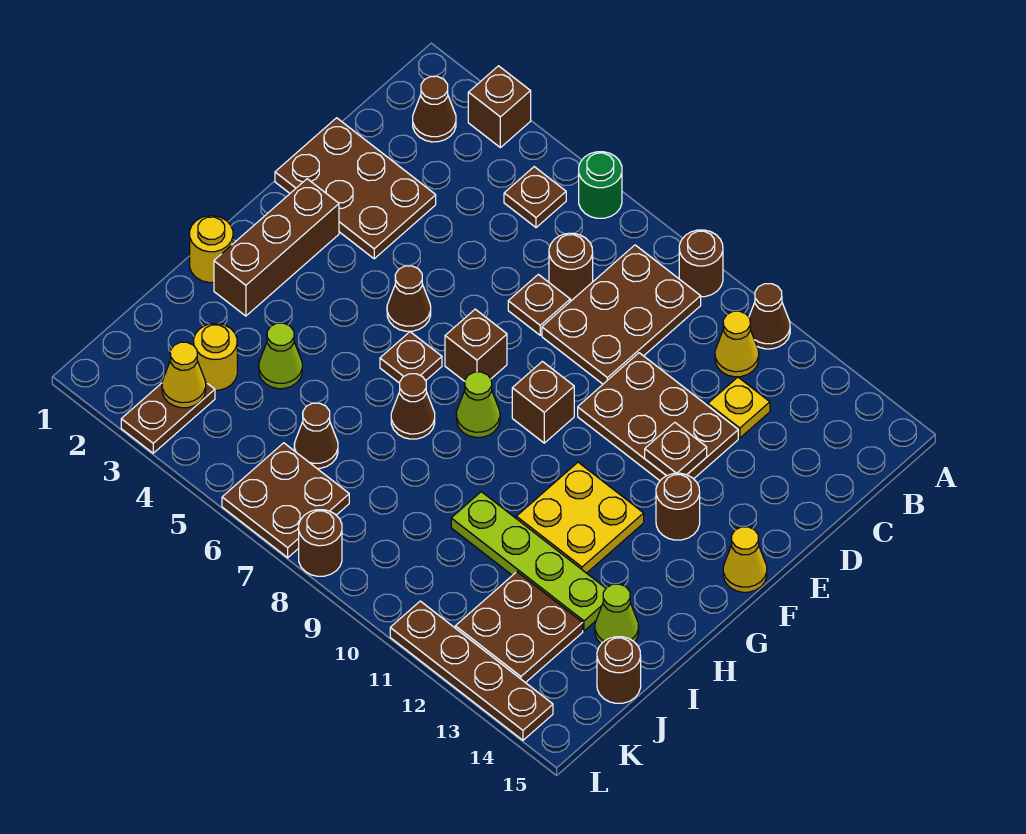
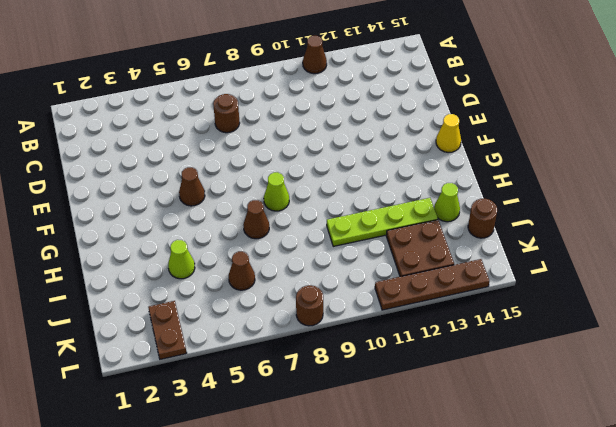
none -> brown 1x1 brick [468,66,531,148]
none -> green 1x1 round brick [579,152,622,218]
none -> brown 1x1 round brick [679,230,723,297]
none -> brown 1x1 cone [413,76,456,142]

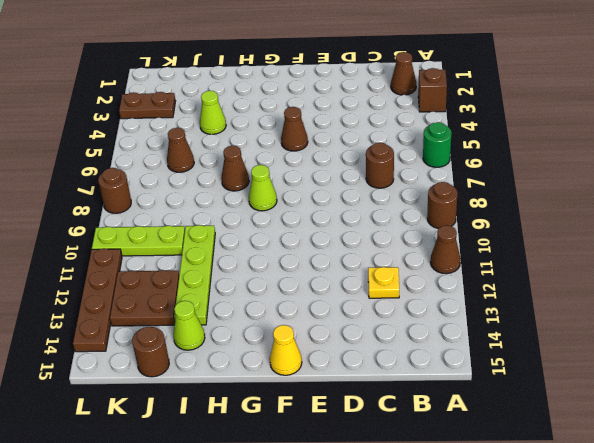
lime 1x3 plate [92,226,185,256] -> none
none -> brown 1x1 plate [504,167,566,228]
none -> brown 2x3 plate [542,245,701,384]
none -> yellow 1x1 cone [715,311,759,377]
none -> brown 2x3 plate [275,118,436,259]

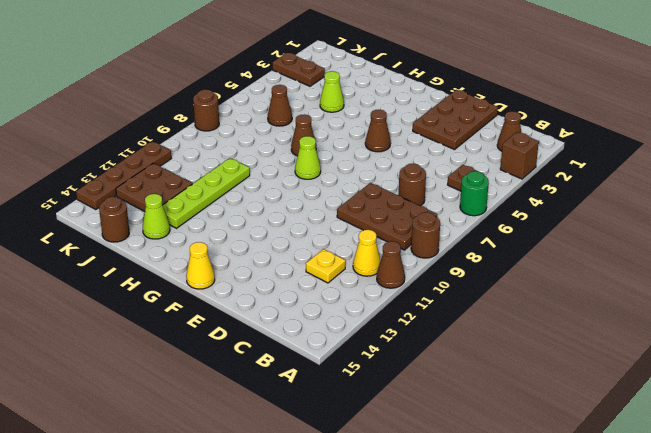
none -> brown 1x1 plate [508,274,570,335]
none -> brown 2x3 plate [578,353,738,481]
none -> brown 1x3 brick [214,179,339,316]
none -> brown 1x1 brick [445,309,507,381]

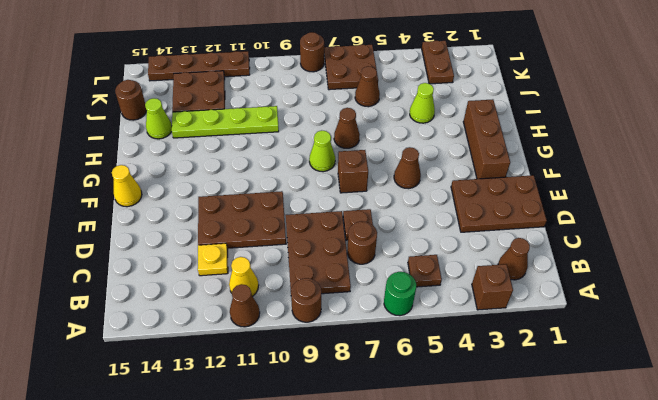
none -> brown 1x1 brick [512,361,574,443]
none -> brown 1x1 round brick [656,473,700,540]
none -> brown 1x1 plate [380,332,442,383]
none -> yellow 2x2 plate [516,462,644,573]

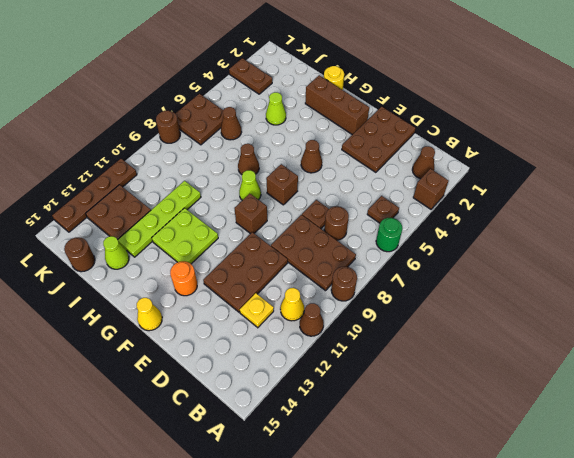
orange 1x1 round brick [170,261,197,296] -> brown 1x1 round brick [656,473,700,540]
lime 2x2 plate [152,208,218,264] -> yellow 2x2 plate [516,462,644,573]
none -> brown 1x1 plate [380,332,442,383]
none -> yellow 1x1 round brick [194,324,237,390]
none -> brown 1x1 plate [645,422,707,476]
none -> yellow 1x1 cone [162,342,206,408]

